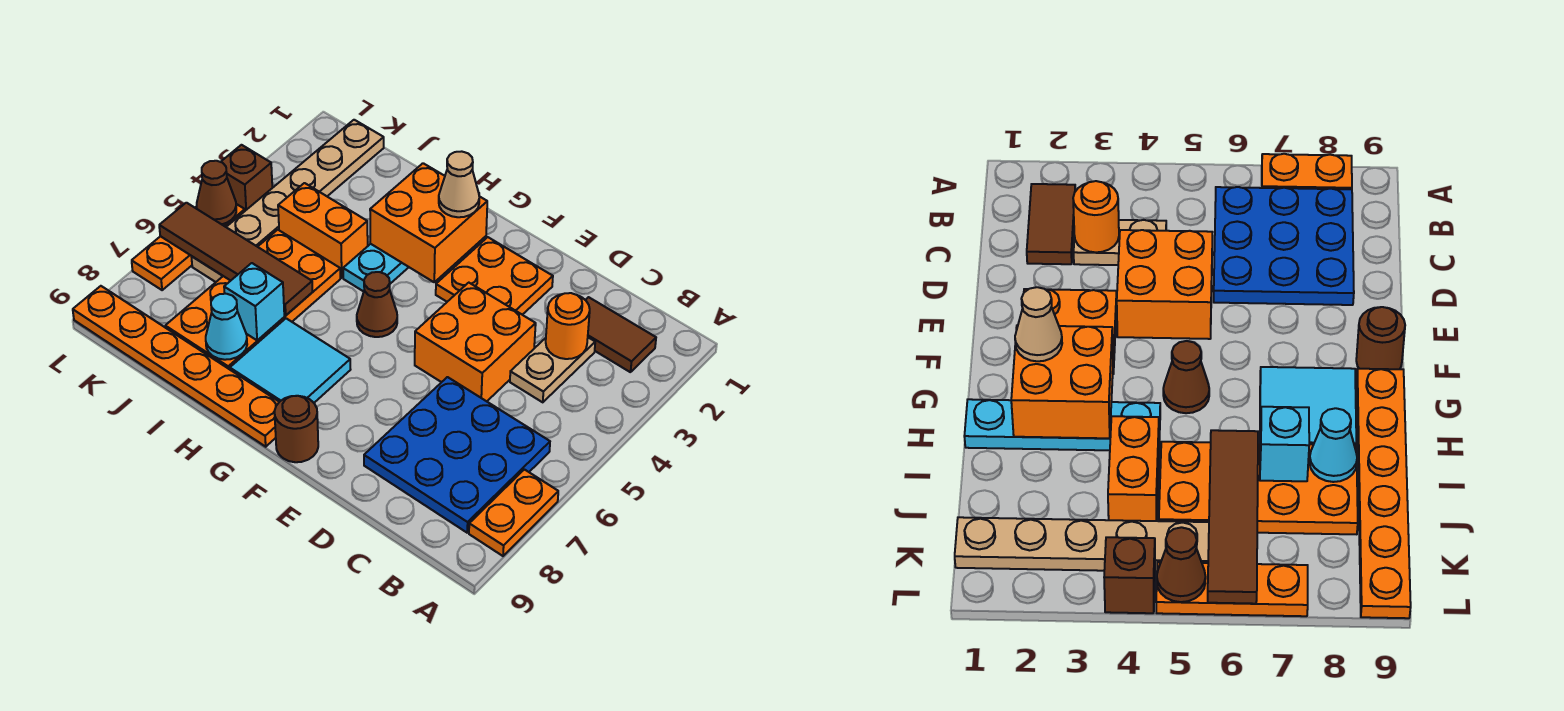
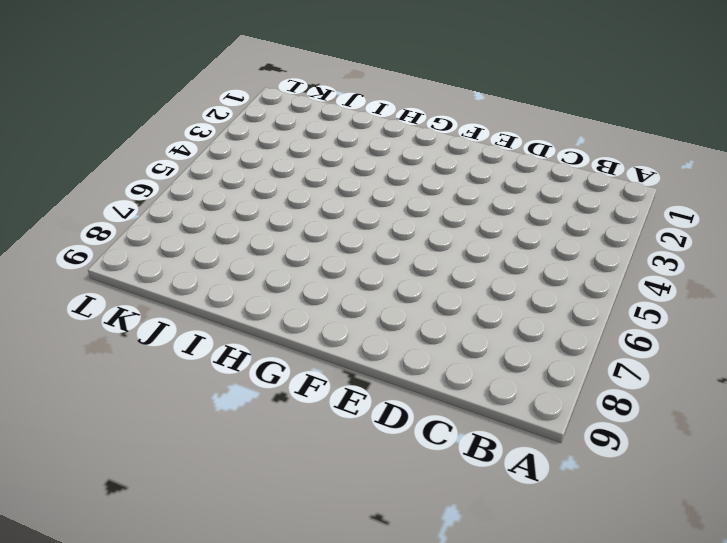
none -> orange 1x2 plate [469,470,558,556]
none -> brown 1x2 tile [586,297,656,372]
none -> blue 3x3 plate [364,377,550,533]

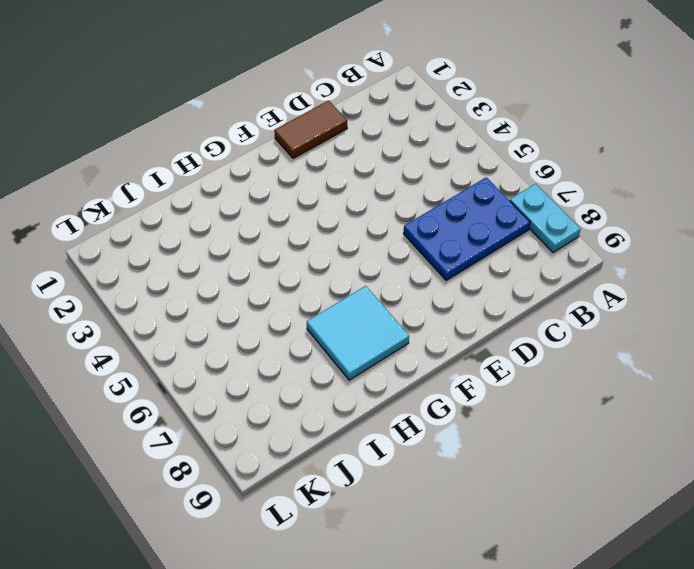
cyan 1x2 plate [510,184,581,253] -> orange 1x2 plate [469,470,558,556]
blue 2x3 plate [404,177,530,280] -> blue 3x3 plate [364,377,550,533]
brown 1x2 tile [274,101,347,158] -> brown 1x2 tile moved to [586,297,656,372]
none -> tan 1x2 plate [510,337,595,402]
none -> orange 2x2 brick [415,283,536,401]
none -> orange 2x2 plate [436,237,553,315]

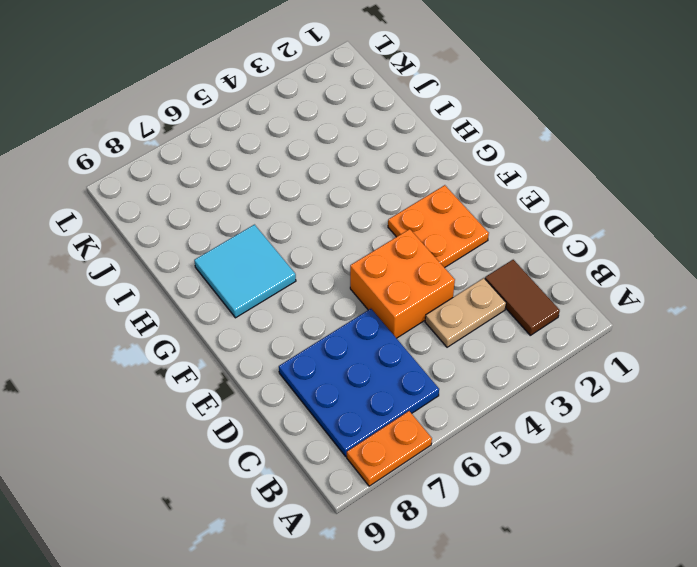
none -> brown 1x1 round brick [275,396,318,462]
none -> brown 1x1 cone [357,272,397,337]
none -> orange 1x6 plate [73,286,279,447]

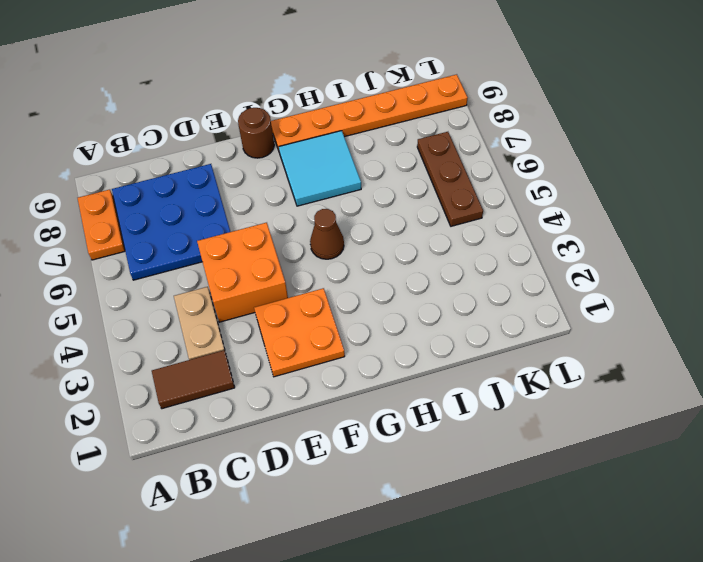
brown 1x3 plate [417,132,483,226] -> tan 1x6 plate [191,120,384,282]
none -> cyan 1x4 plate [343,244,409,292]
none -> orange 1x2 brick [278,183,368,278]
none -> orange 2x4 plate [165,230,340,369]

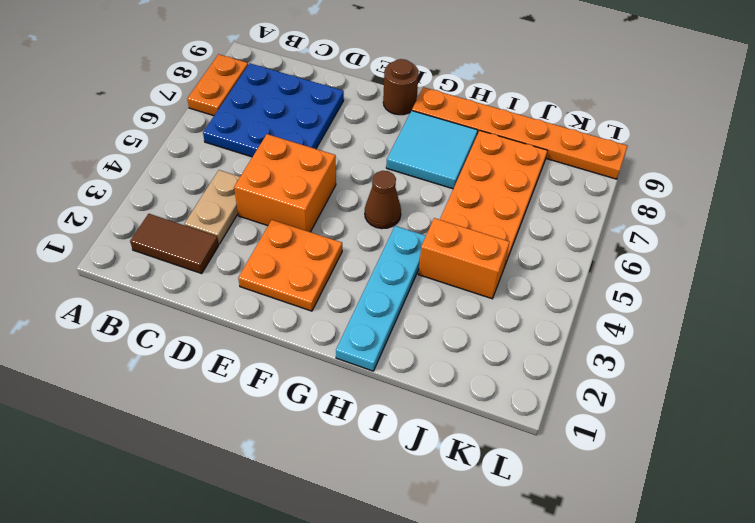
none -> tan 1x6 plate [191,120,384,282]
none -> brown 1x1 brick [221,145,272,211]
none -> orange 1x3 plate [132,204,245,290]

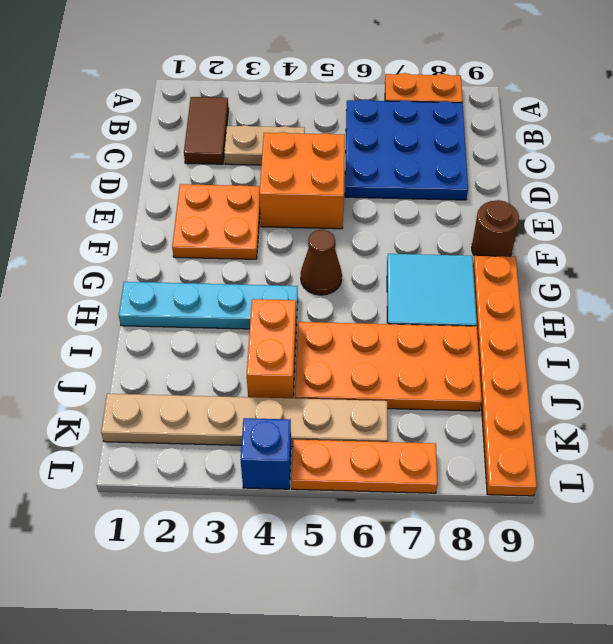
blue 1x1 brick [241,418,291,489] -> brown 1x1 brick [221,145,272,211]
none -> orange 1x1 round brick [546,293,590,359]
none -> orange 2x2 brick [370,163,487,282]
none -> brown 1x4 tile [159,203,313,315]

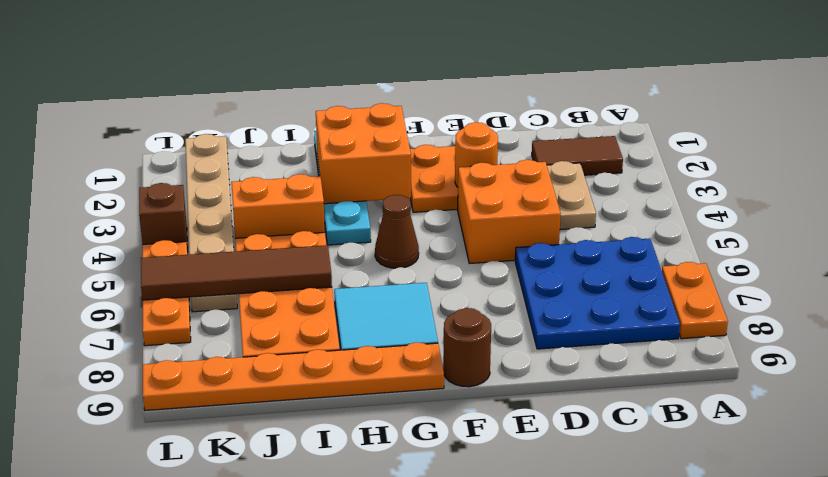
orange 1x1 round brick [455,122,498,187] -> orange 1x1 round brick moved to [546,293,590,359]
none -> cyan 1x1 brick [224,263,284,340]
none -> cyan 1x1 cone [206,294,247,360]
none -> brown 1x1 cone [197,161,236,224]

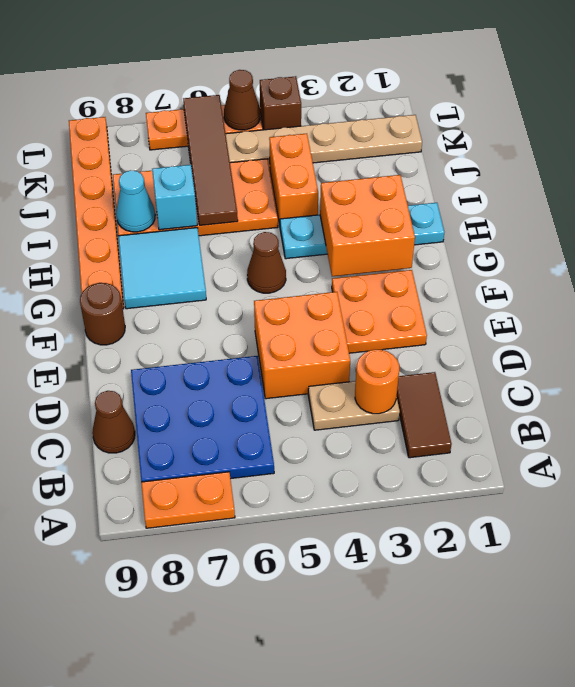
brown 1x1 cone [92,391,135,453] -> none
none -> tan 1x1 cone [439,151,479,217]

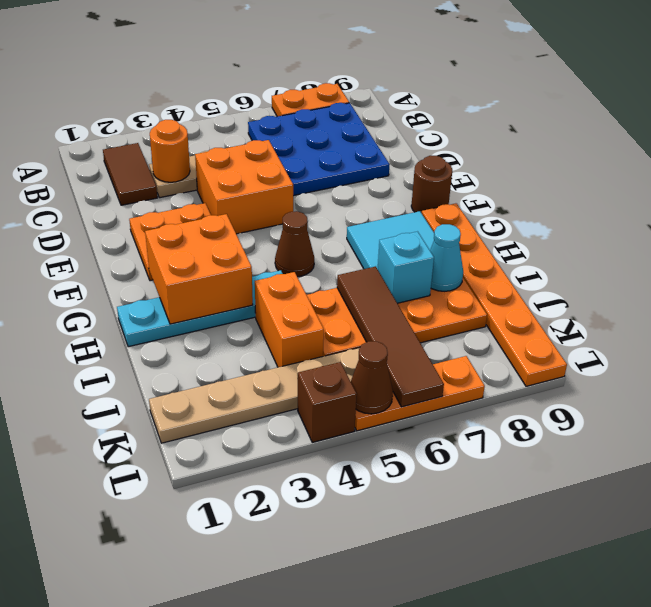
none -> tan 1x1 cone [439,151,479,217]

